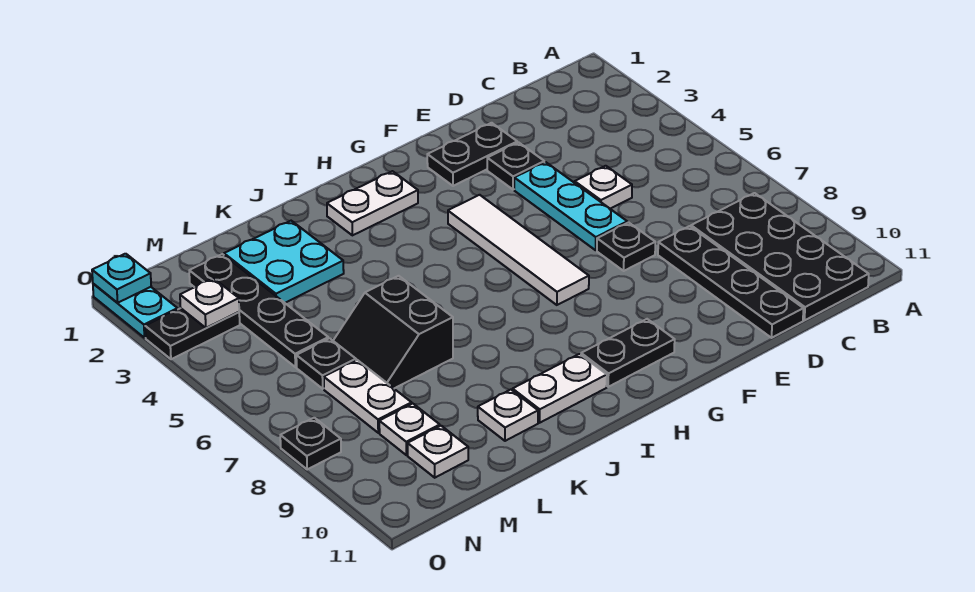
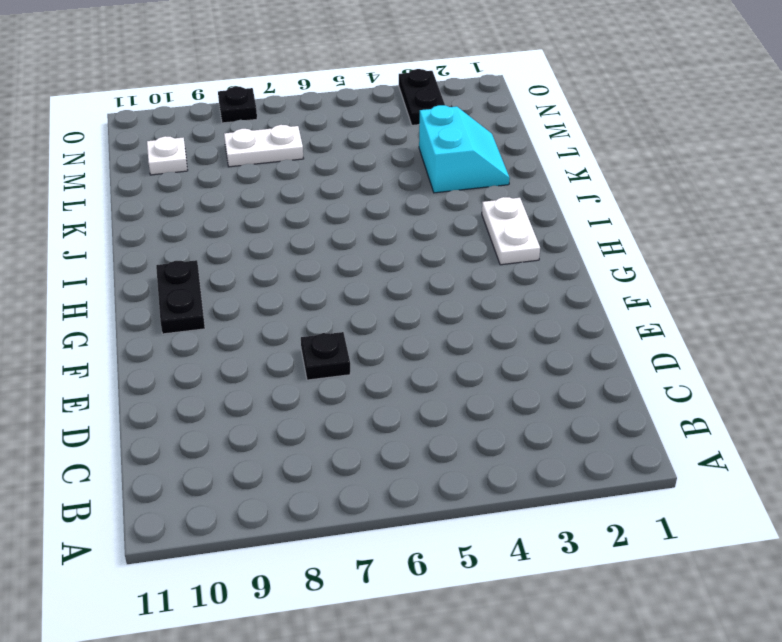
cyan 2x2 slope [419,105,510,193] -> cyan 2x2 plate [224,221,344,303]
none -> black 2x4 plate [691,193,869,320]
none -> white 1x1 plate [575,166,632,209]
none -> black 1x4 plate [658,226,803,338]

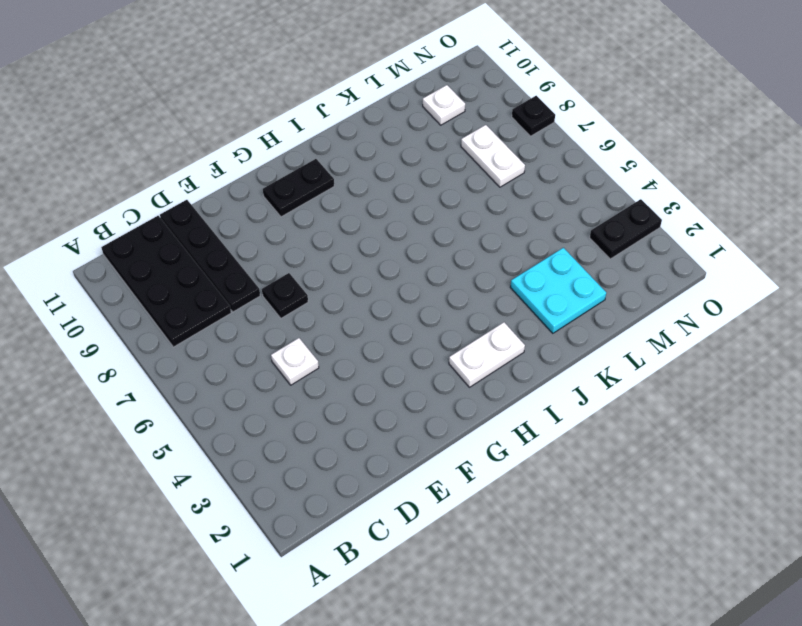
none -> black 1x2 plate [427,123,517,186]
none -> black 1x1 plate [487,142,544,190]
none -> cyan 1x3 plate [514,162,627,250]

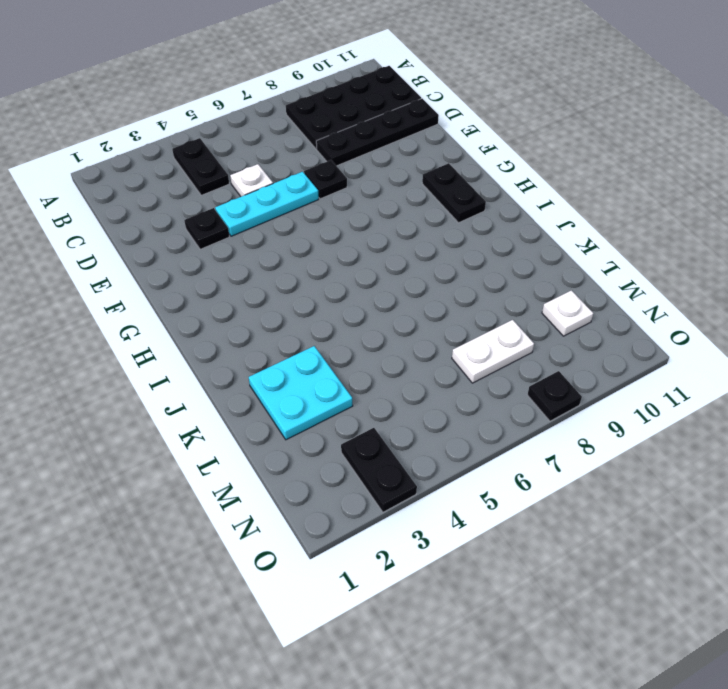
black 1x2 plate [172,138,229,195] -> black 1x2 plate moved to [427,123,517,186]
none -> white 1x4 tile [448,195,589,305]
none -> white 1x2 plate [327,171,418,235]
none -> white 1x2 plate [513,354,607,423]

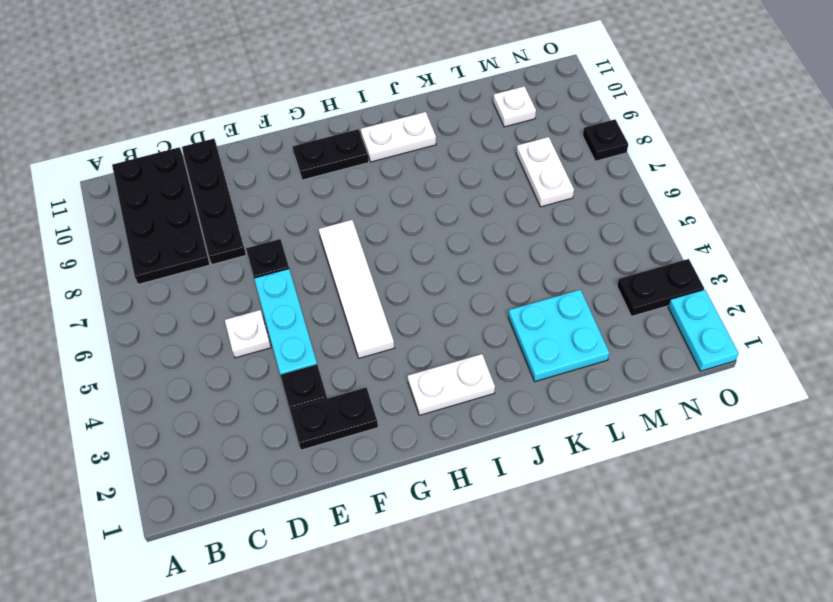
none -> black 2x2 slope [333,276,453,388]
none -> white 1x1 plate [478,390,538,441]
none -> black 1x4 plate [189,254,328,367]

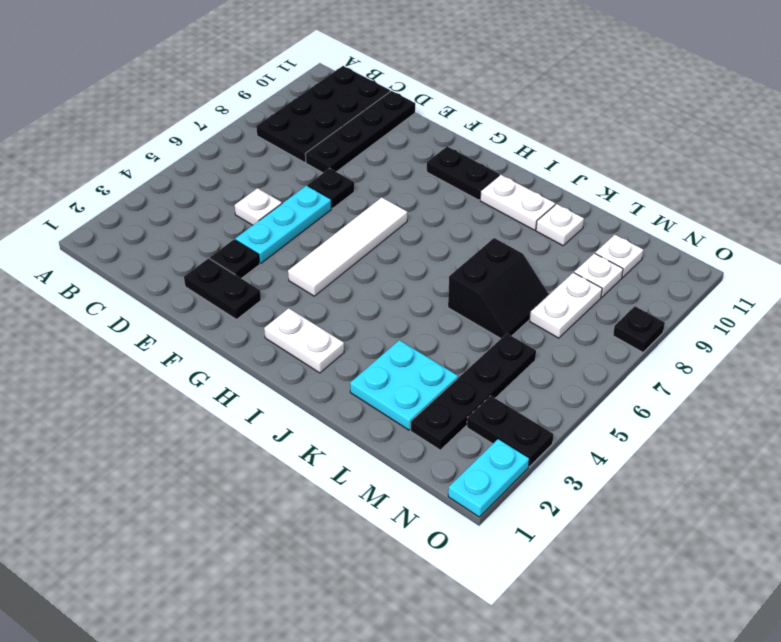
none -> black 1x1 plate [296,338,356,389]
none -> white 1x1 plate [180,278,239,328]
none -> cyan 1x1 plate [92,254,151,303]

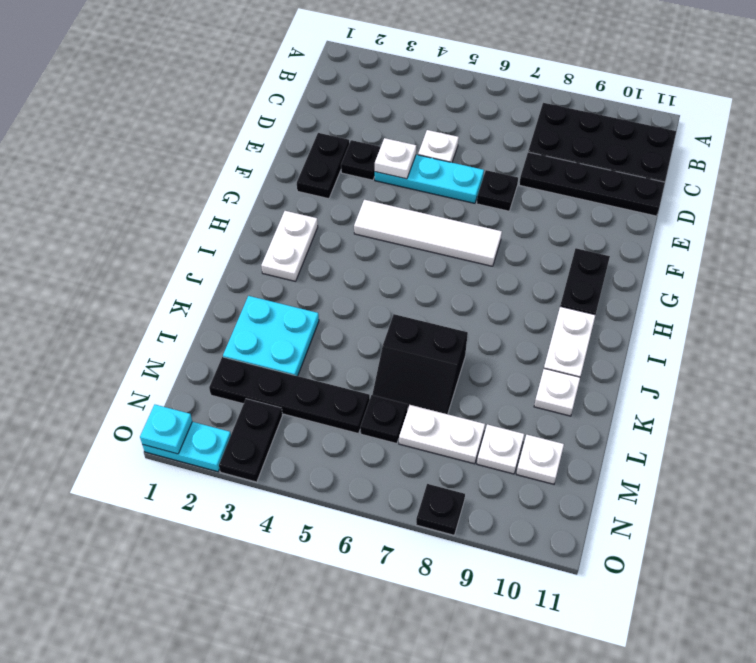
white 1x1 plate [375,138,416,179] -> white 1x1 plate moved to [180,278,239,328]

